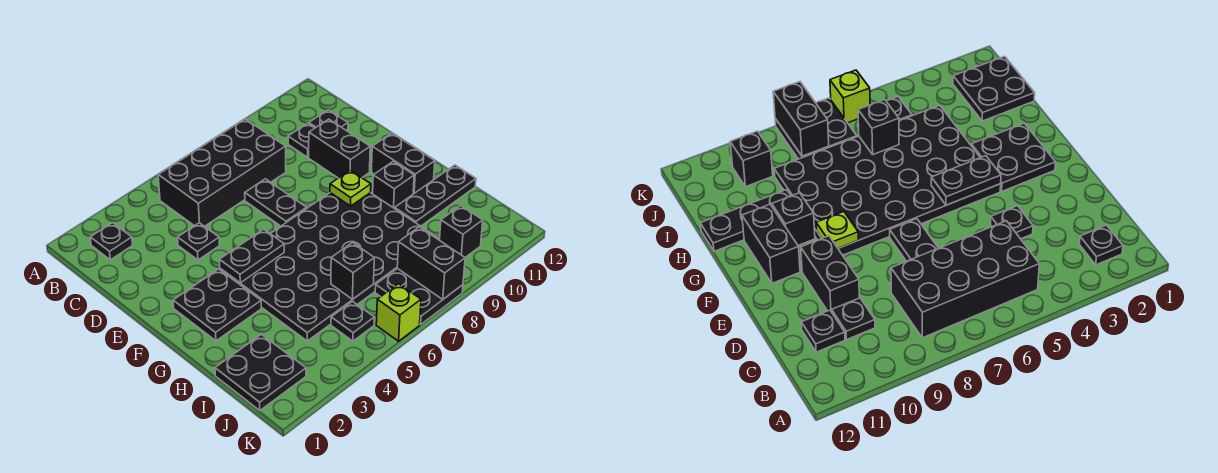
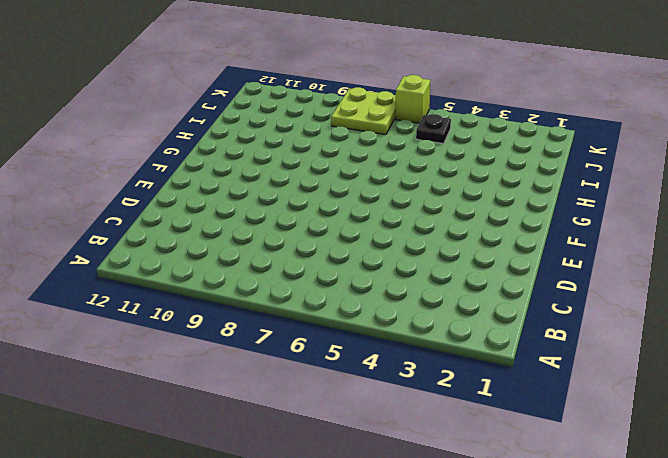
lime 2x2 plate [331,87,396,135] -> black 2x2 plate [375,268,463,325]
none -> black 1x1 plate [90,223,133,260]
none -> black 2x4 brick [158,119,286,226]
none -> black 1x1 plate [288,123,314,157]

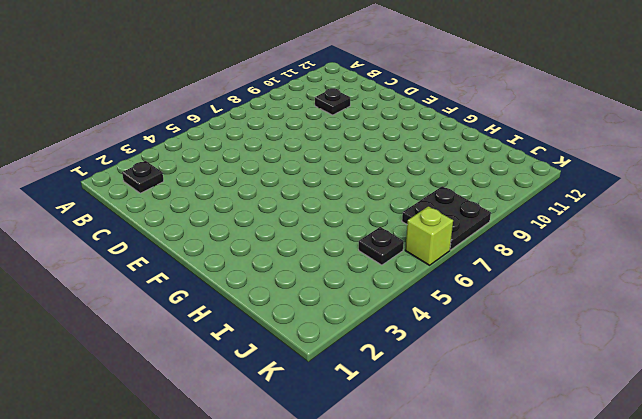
none -> black 2x4 brick [158,119,286,226]
none -> black 1x1 plate [309,110,348,131]
none -> black 1x1 plate [178,223,220,260]

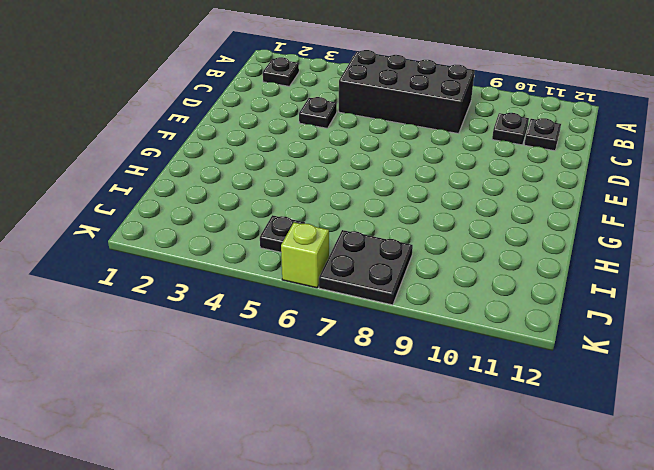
none -> black 1x2 plate [245,179,307,226]
none -> black 1x2 brick [309,119,370,178]
none -> black 2x2 plate [173,269,261,341]

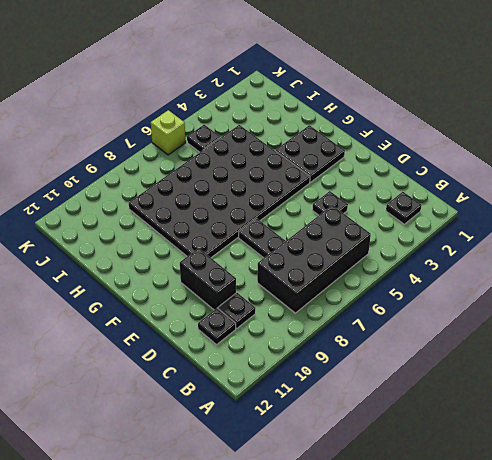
none -> black 1x2 brick [372,133,435,194]
none -> black 1x1 brick [373,161,414,209]
none -> black 1x3 plate [395,165,476,226]

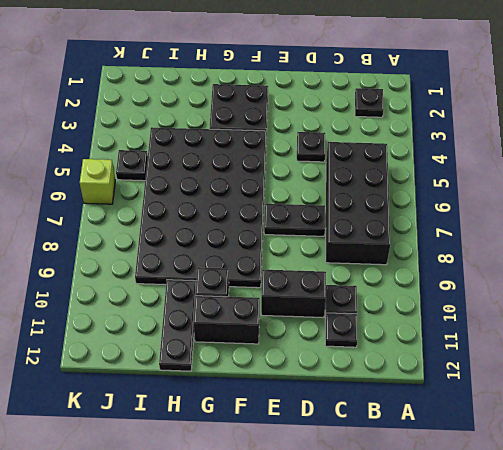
none -> black 2x2 plate [215,334,306,411]
none -> black 2x2 plate [375,268,463,325]
none -> black 1x1 brick [440,206,483,257]

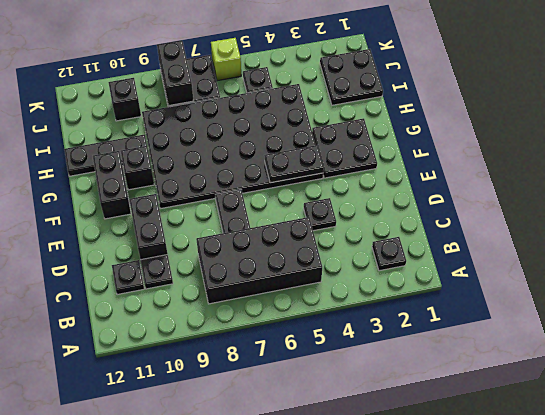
none -> lime 1x1 plate [330,170,371,206]
none -> black 1x1 brick [331,243,374,299]

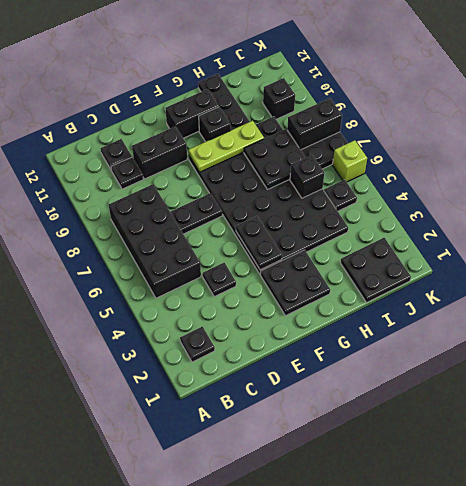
lime 1x3 plate [188,121,264,172] -> lime 1x1 plate [330,170,371,206]
black 2x2 plate [244,129,306,189] -> none

